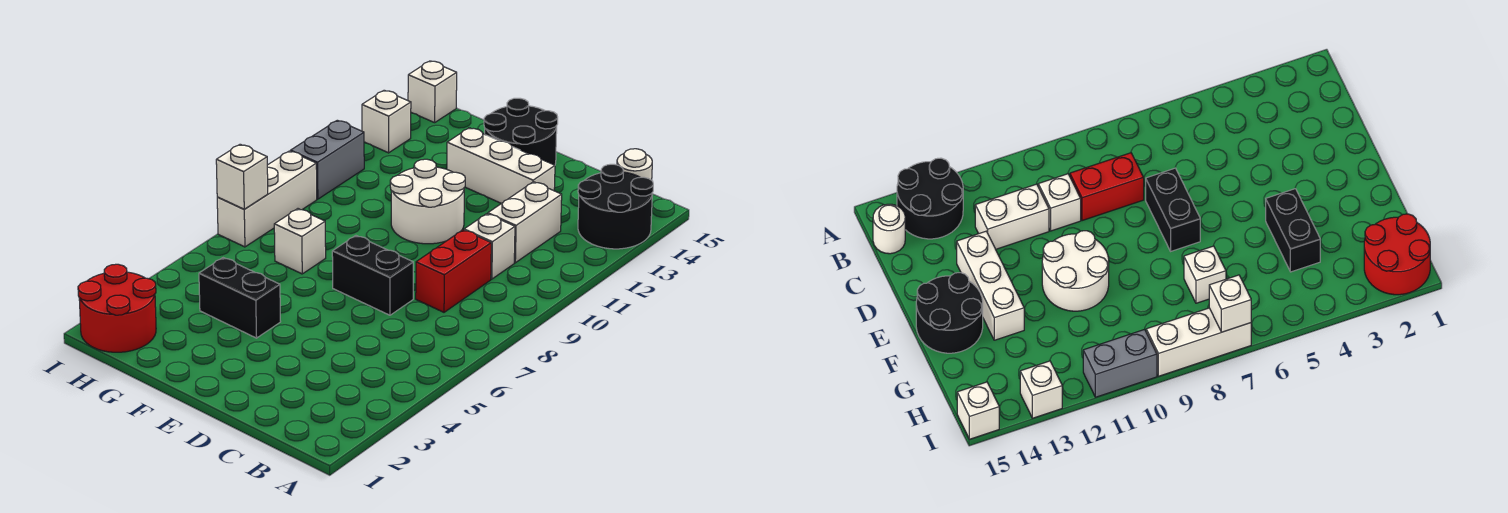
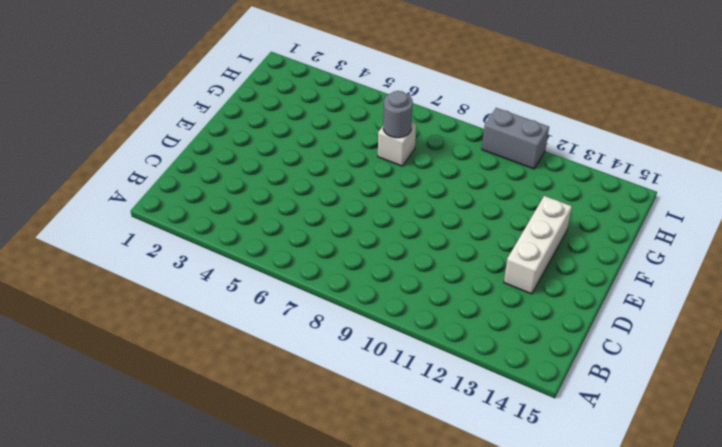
grey 1x1 round brick [383,91,413,138] -> none
none -> black 2x2 round brick [578,164,653,249]
none -> white 1x1 round brick [617,149,652,180]
none -> red 1x2 brick [416,230,491,312]

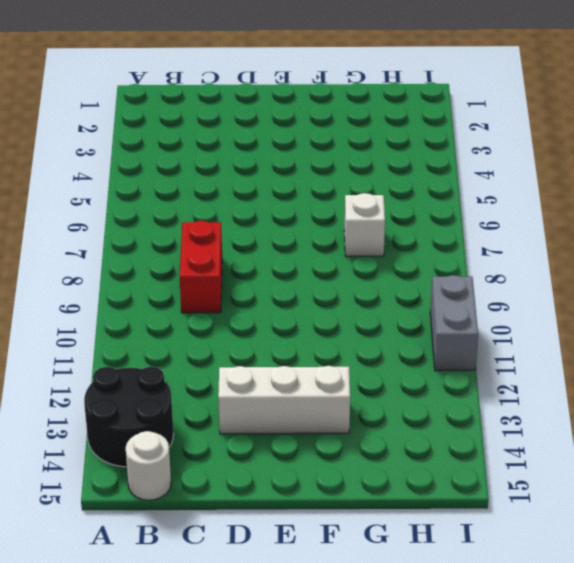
none -> white 1x1 brick [464,214,515,279]
none -> white 1x2 brick [488,182,562,263]
none -> black 1x2 brick [332,236,413,315]

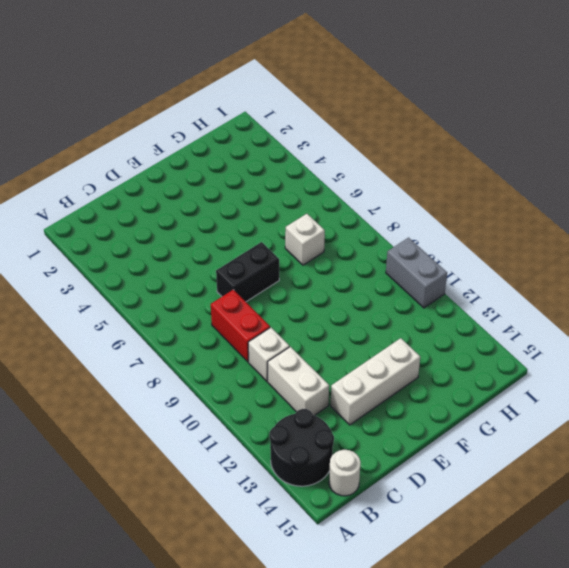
none -> white 2x2 round brick [390,159,465,244]
none -> black 2x2 round brick [484,98,558,165]
none -> black 1x2 brick [199,258,281,338]

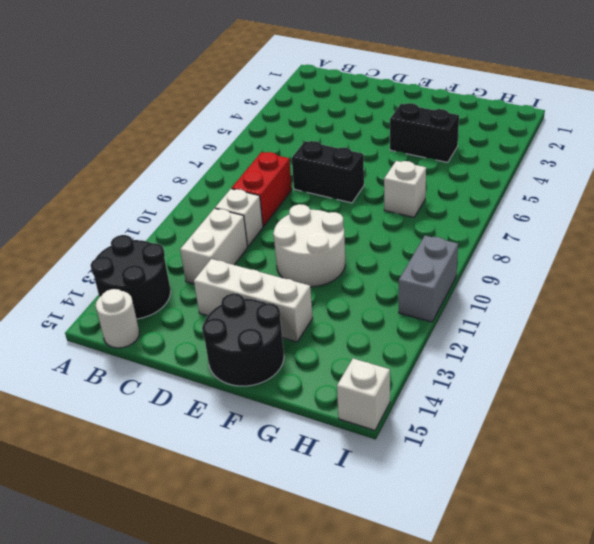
none -> red 2x2 round brick [78,264,156,352]
none -> white 1x3 brick [217,151,317,247]
none -> white 1x1 brick [362,90,411,153]

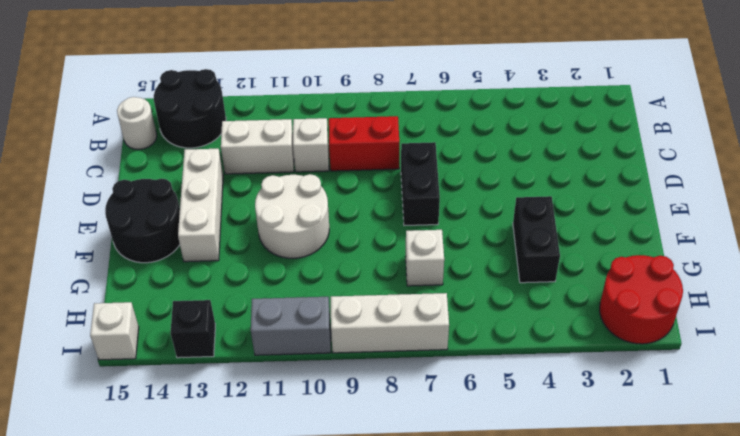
black 1x1 brick [170,300,215,358] -> white 1x1 brick [362,90,411,153]
none -> white 1x1 brick [216,144,268,209]

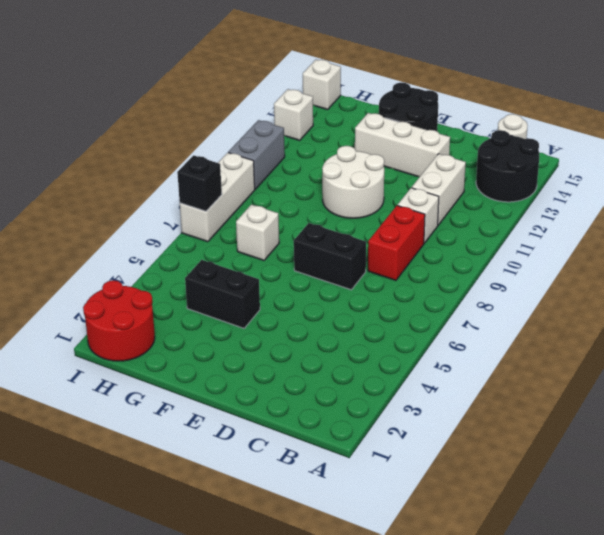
black 1x1 brick [177,155,222,211] -> white 1x1 brick [216,144,268,209]

